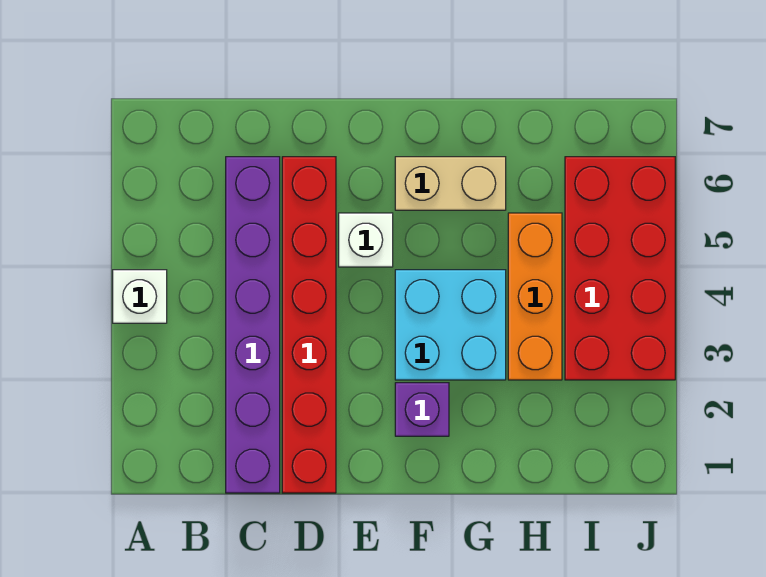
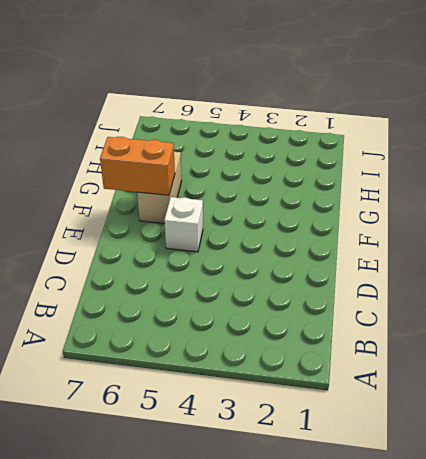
orange 1x2 brick [100,137,175,195] -> none
none -> white 1x1 brick [113,270,167,323]
none -> purple 1x6 brick [226,157,280,493]

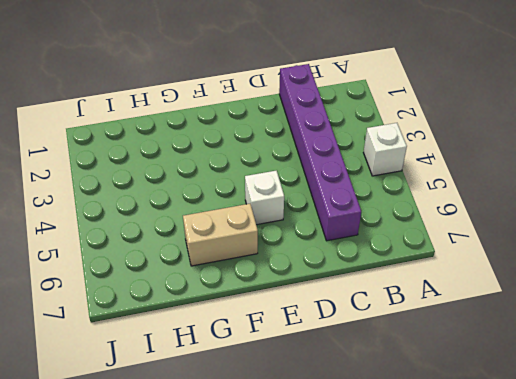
none -> red 1x6 brick [282,157,336,493]
none -> purple 1x1 brick [395,383,449,436]

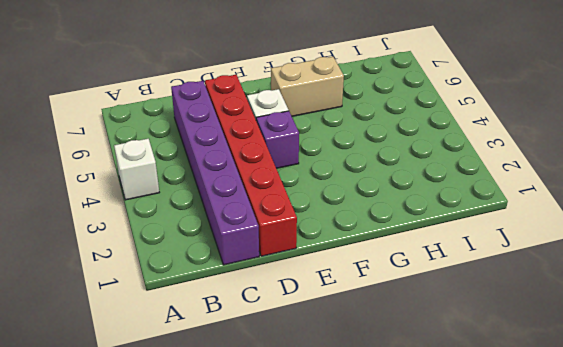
purple 1x1 brick [256,111,299,168] -> purple 1x1 brick moved to [395,383,449,436]
none -> cyan 2x2 brick [395,270,506,380]
none -> orange 1x3 brick [508,213,562,380]

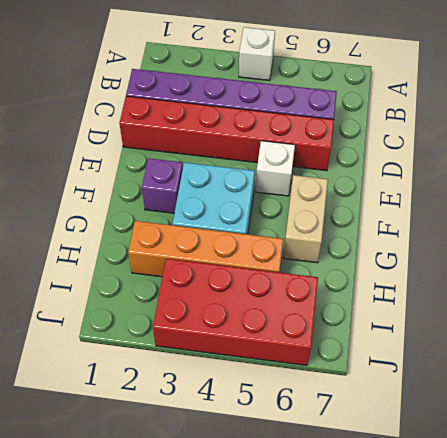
orange 1x4 brick [128,221,283,277] -> orange 1x3 brick [508,213,562,380]

